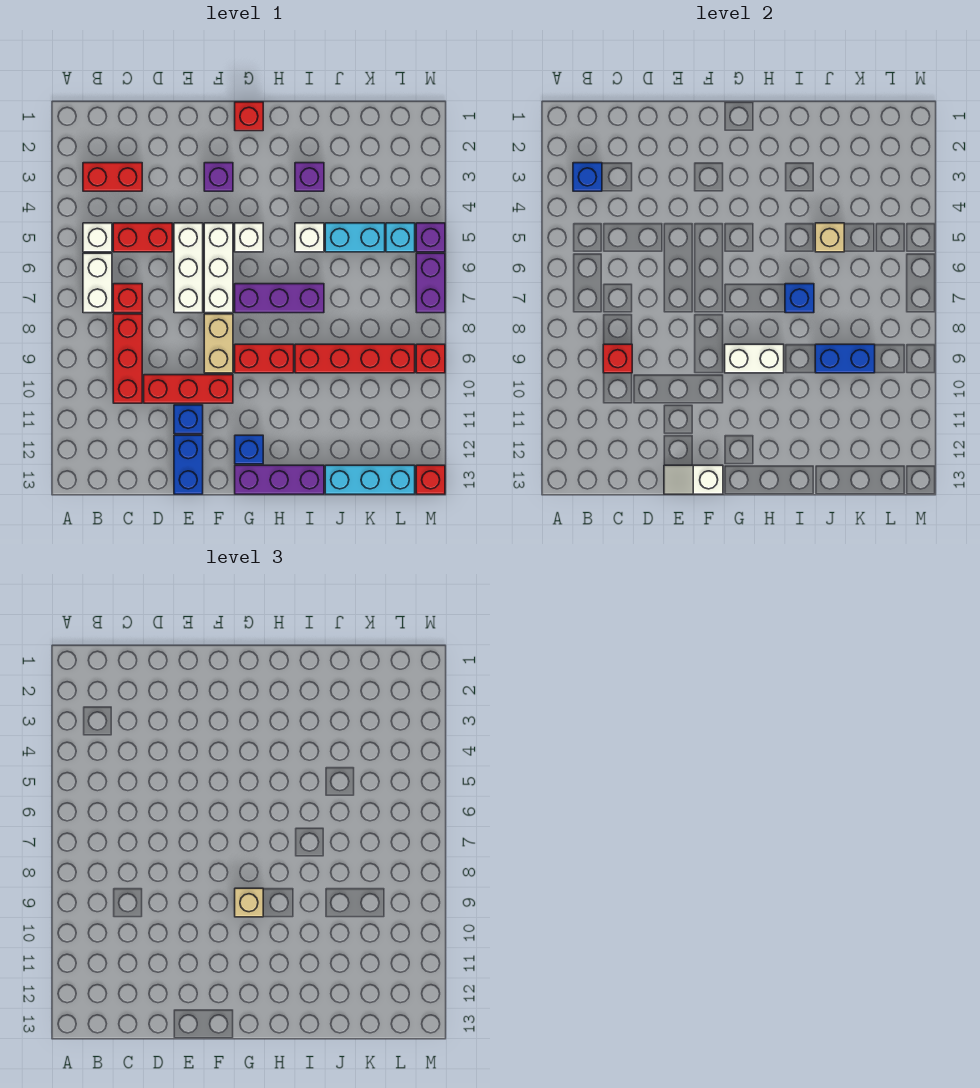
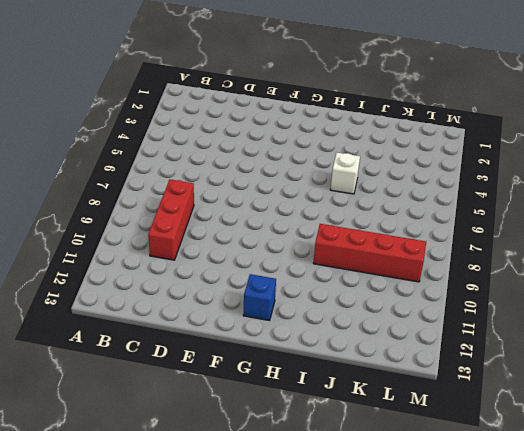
none -> red 1x2 brick [83,163,142,191]
none -> white 1x1 brick [83,223,112,252]
none -> white 1x2 brick [83,253,112,313]
none -> red 1x2 brick [113,223,172,252]

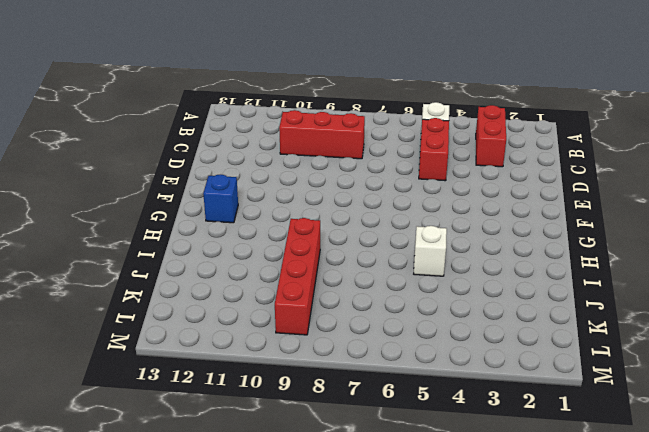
none -> white 1x2 brick [83,253,112,313]
none -> red 1x1 brick [113,284,142,313]
none -> red 1x3 brick [144,375,233,403]
none -> white 1x3 brick [174,223,203,313]

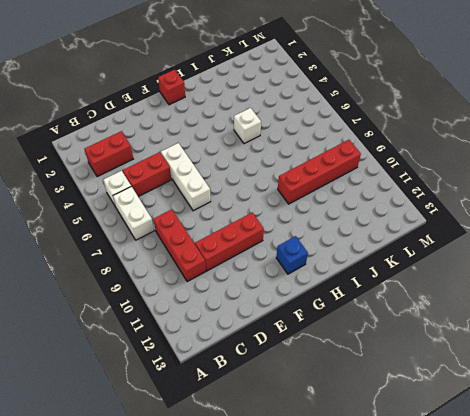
none -> red 1x1 brick [113,284,142,313]
none -> blue 1x1 brick [174,405,203,434]
none -> blue 1x2 brick [174,435,203,494]
none -> purple 1x1 brick [204,163,233,191]

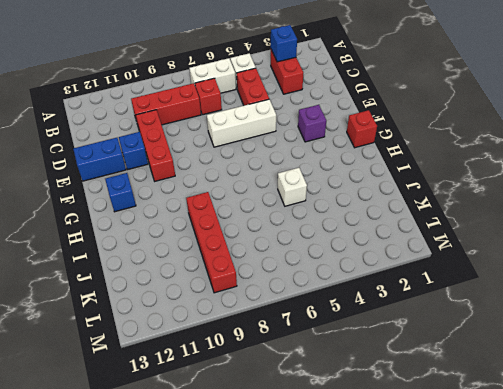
none -> white 1x3 brick [204,223,233,313]
none -> tan 1x2 brick [204,314,233,373]
none -> white 1x1 brick [235,223,263,252]
none -> purple 1x3 brick [235,284,324,313]

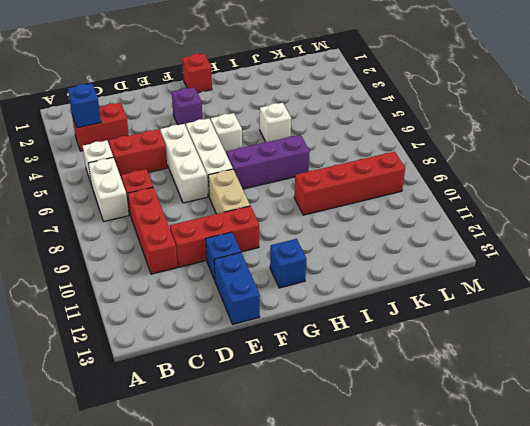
none -> red 1x2 brick [235,344,294,373]
none -> purple 1x3 brick [235,465,324,494]
none -> purple 1x1 brick [295,163,324,191]
none -> cyan 1x2 brick [325,223,385,252]

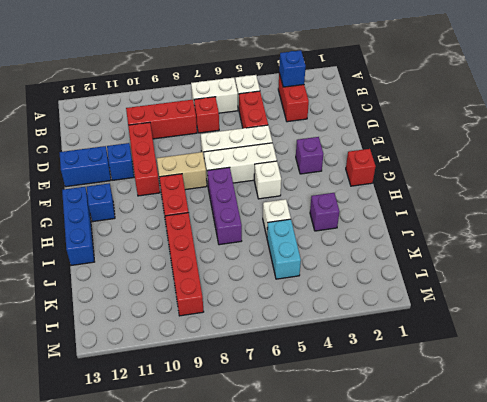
blue 1x3 brick [62,187,94,265] -> purple 1x3 brick [235,465,324,494]
none -> cyan 1x3 brick [325,465,415,494]
none -> cyan 1x1 brick [386,223,415,252]
none -> purple 1x1 brick [416,223,445,252]
none -> purple 1x2 brick [416,253,445,313]

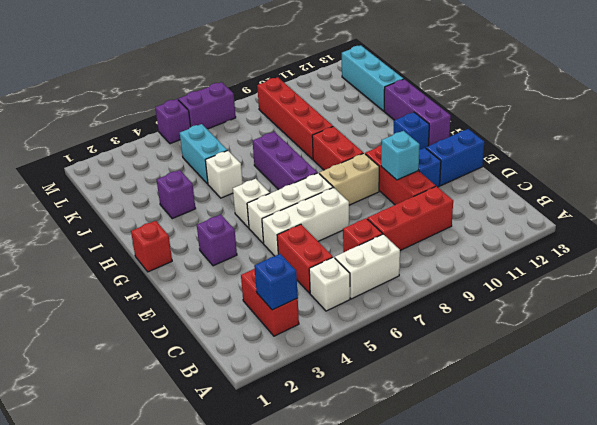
cyan 1x1 brick [381,131,420,180] -> cyan 1x1 brick moved to [386,223,415,252]
none -> red 1x1 brick [416,344,445,373]
none -> red 1x1 brick [416,465,445,494]
none -> red 1x1 brick [603,344,632,373]
none -> white 1x2 slope [664,465,723,494]

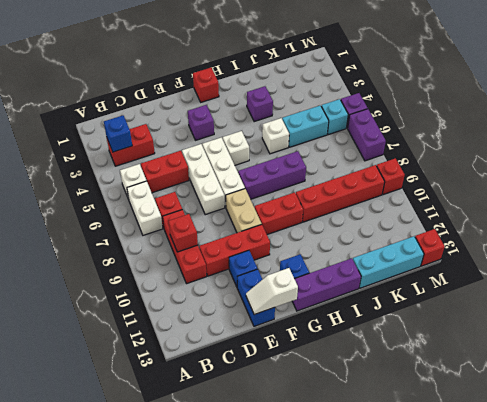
none -> white 1x2 brick [725,344,784,373]
none -> blue 1x1 brick [785,284,814,313]
none -> tan 1x1 brick [815,223,844,252]
none -> blue 1x2 brick [815,344,875,373]

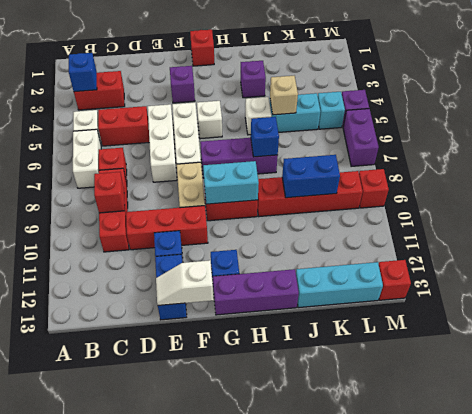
cyan 1x2 brick [203,161,259,204] -> white 1x2 brick [725,344,784,373]
none -> tan 1x1 brick [235,888,263,917]

